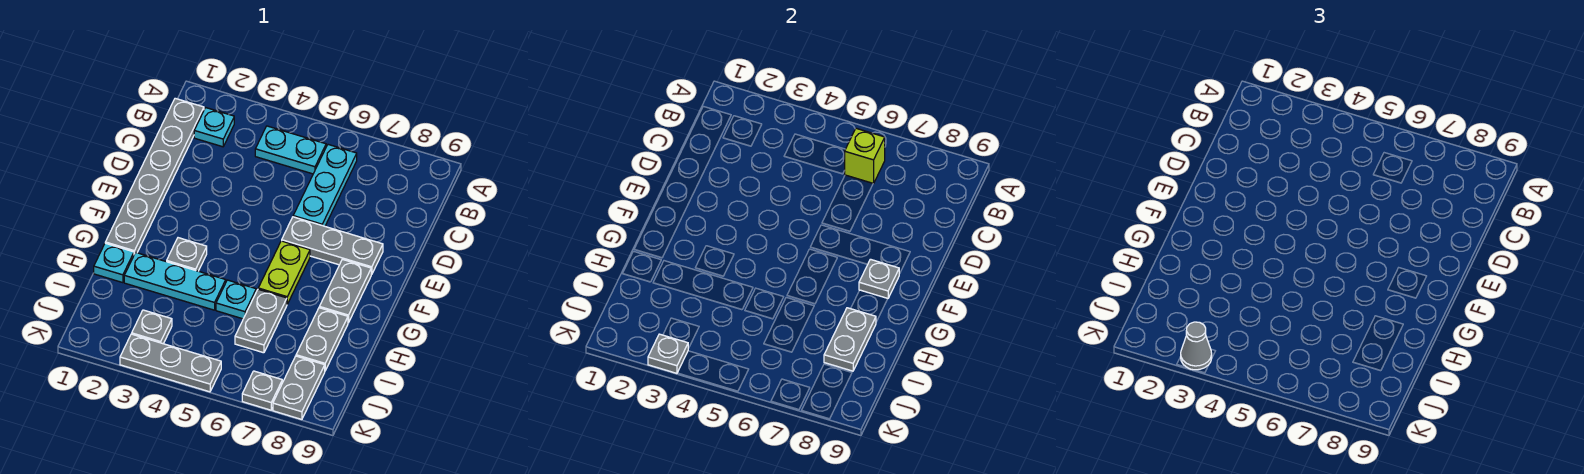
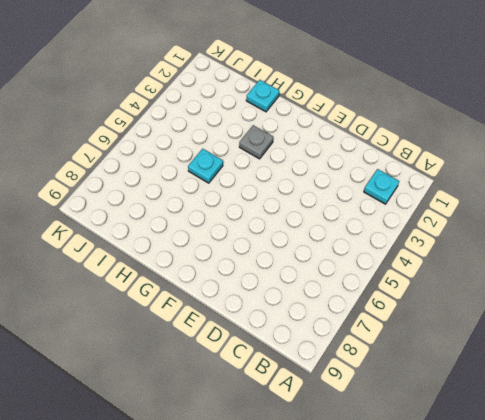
none -> grey 1x6 plate [105,98,204,254]
none -> cyan 1x2 plate [255,126,326,174]
none -> cyan 1x3 plate [293,145,357,226]

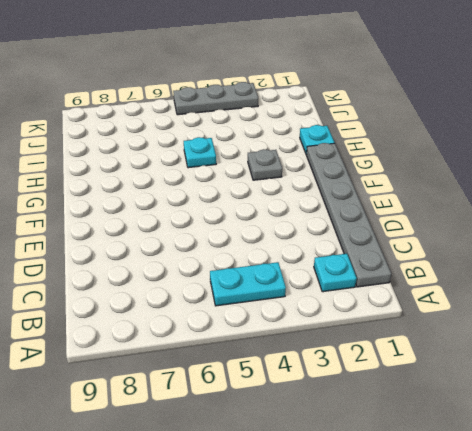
none -> cyan 1x3 plate [293,145,357,226]
none -> grey 1x3 plate [282,217,383,275]
none -> lime 1x2 plate [258,241,310,304]

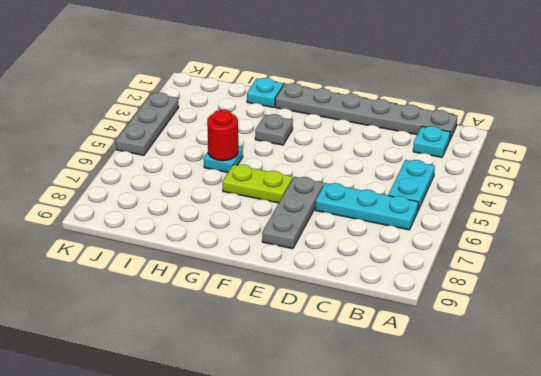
red 1x1 round brick [207,110,238,161] -> none
none -> grey 1x2 plate [319,259,371,323]
none -> cyan 1x3 plate [124,253,226,310]
none -> grey 1x2 plate [235,289,287,353]

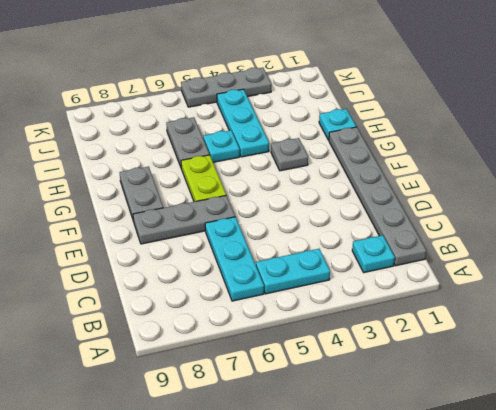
cyan 1x3 plate [217,89,269,157] -> cyan 1x3 plate turned to [124,253,226,310]
none -> grey 1x2 plate [296,308,348,370]
none -> grey 1x1 plate [132,310,172,344]
none -> grey 1x2 plate [273,356,325,419]

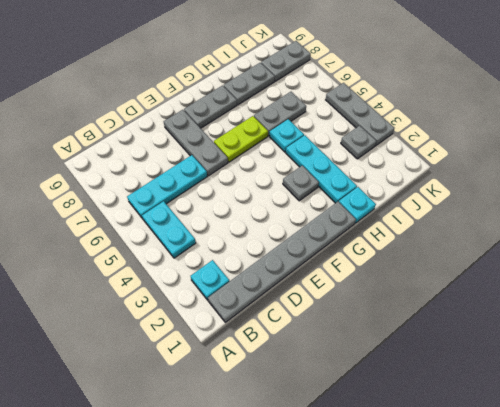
none -> grey 1x1 plate [242,371,282,410]
none -> lime 1x1 brick [845,128,885,183]
none -> grey 1x1 plate [859,259,899,298]

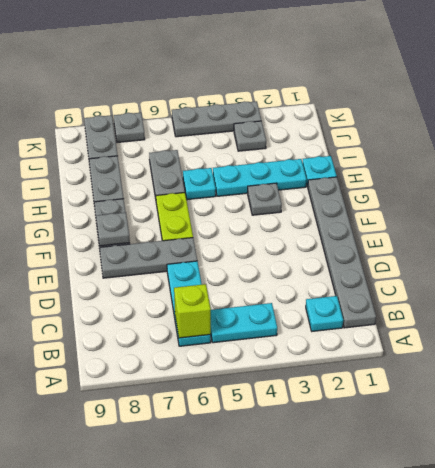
none -> grey 1x2 plate [824,308,876,371]
none -> grey 1x1 plate [648,334,688,373]
none -> grey 1x1 cone [1181,322,1212,370]

